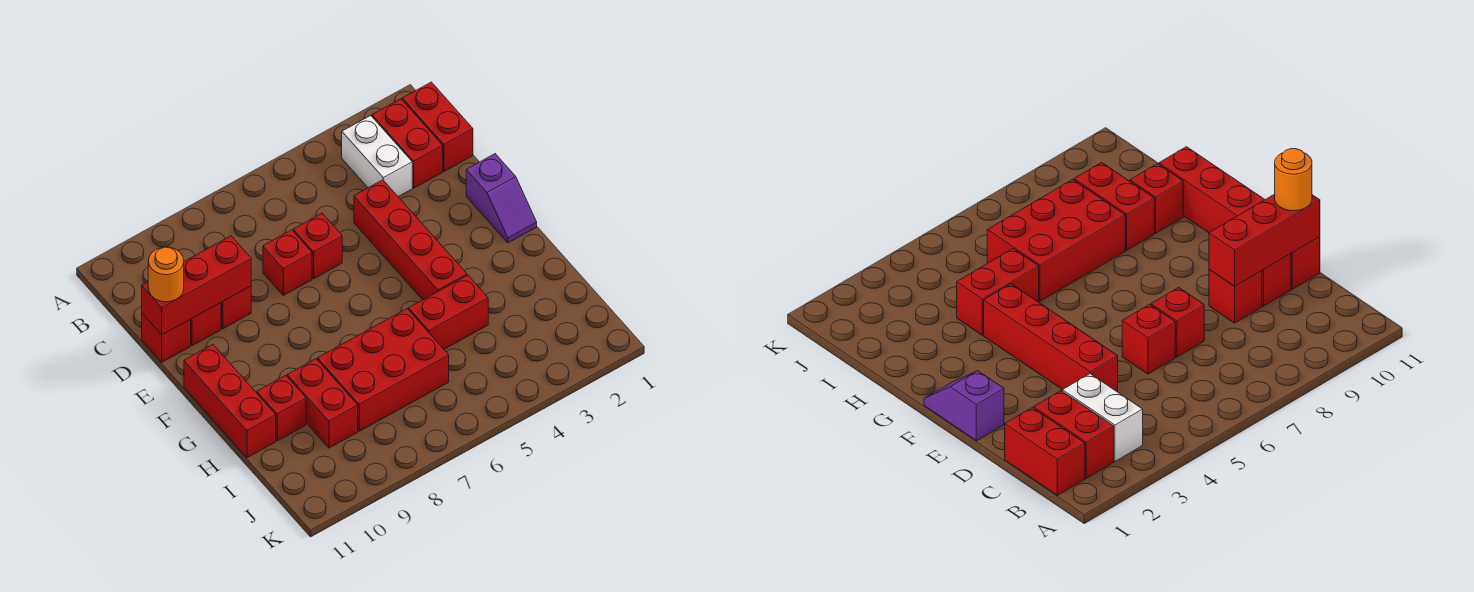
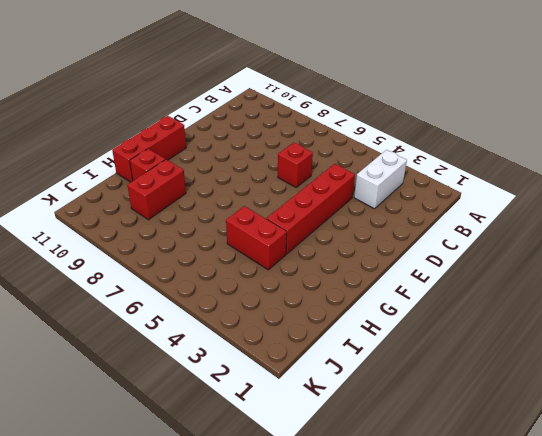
none -> red 1x2 brick [402,82,473,171]
none -> red 1x2 brick [372,99,443,188]
none -> red 1x1 brick [263,230,312,295]

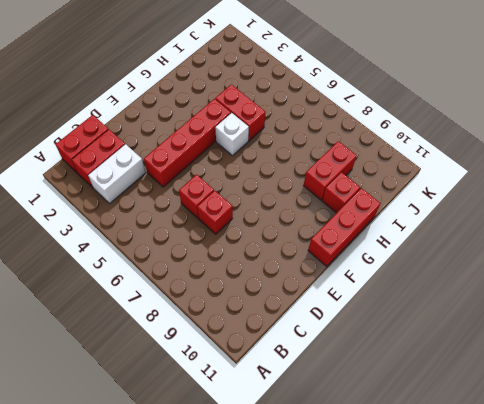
white 1x1 brick [215,113,249,156] -> none
none -> red 1x1 brick [221,286,251,329]
none -> red 1x1 brick [191,303,221,346]
none -> red 1x1 brick [142,313,191,362]

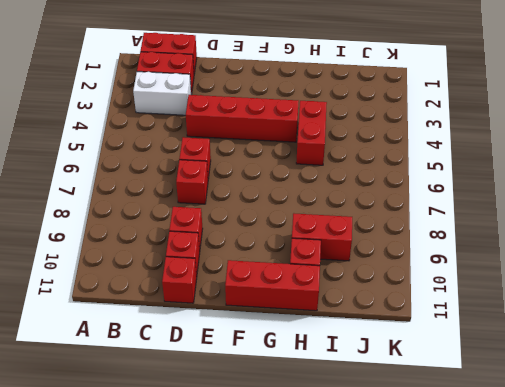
none -> purple 1x2 slope [466,154,537,243]
none -> red 2x3 brick [318,309,449,431]
none -> red 1x3 brick [142,236,251,335]

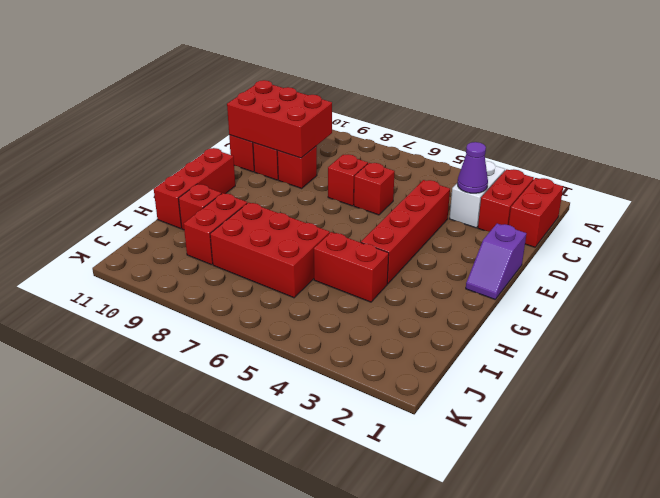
purple 1x1 cone [457,142,488,193] -> none
red 2x3 brick [227,80,332,158] -> red 1x3 brick [142,236,251,335]
none -> orange 1x1 round brick [148,247,184,302]

